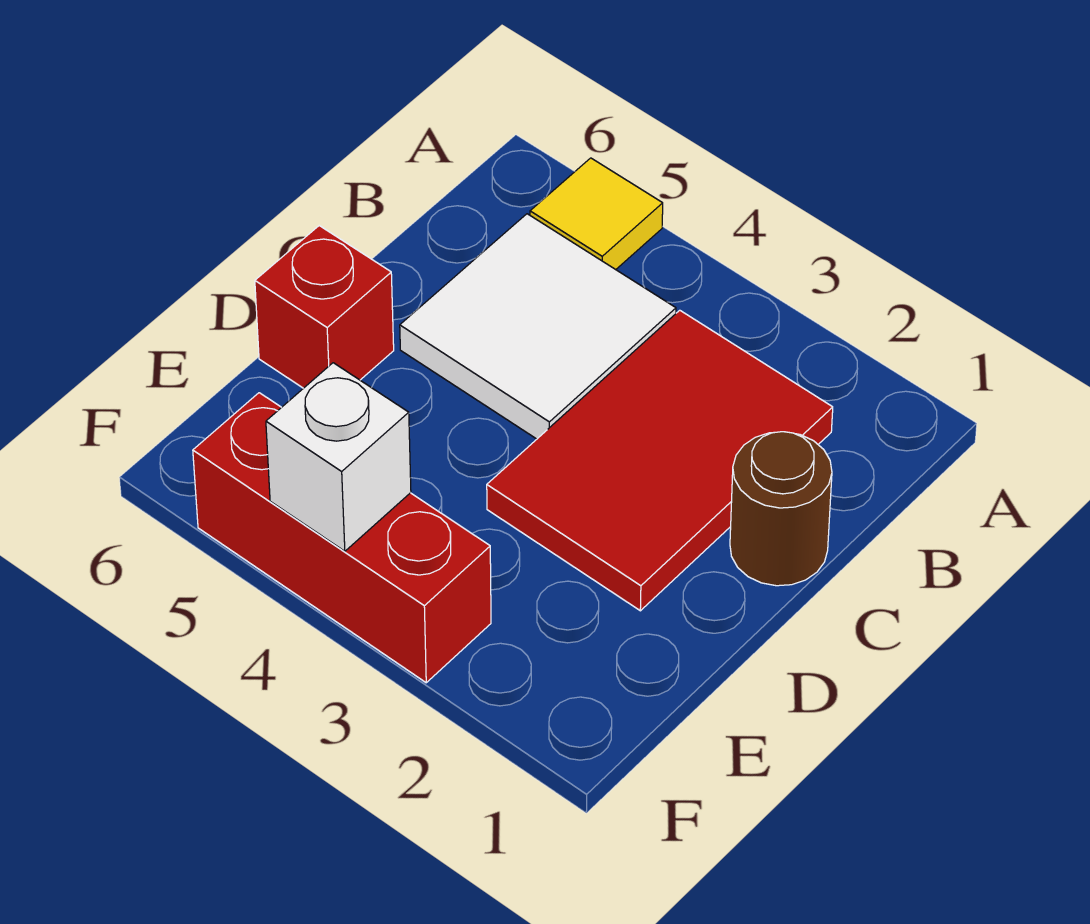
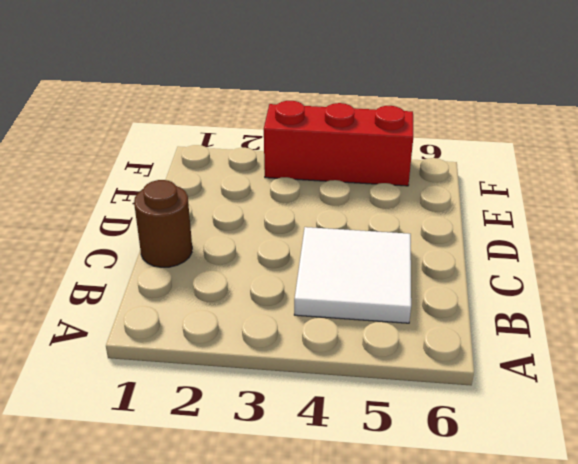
none -> yellow 1x1 tile [530,158,663,270]
none -> red 2x3 tile [487,310,833,611]

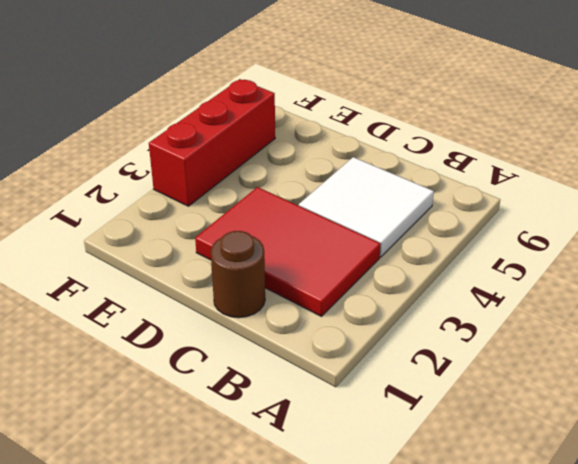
none -> yellow 1x1 tile [530,158,663,270]
none -> red 1x1 brick [255,226,394,388]

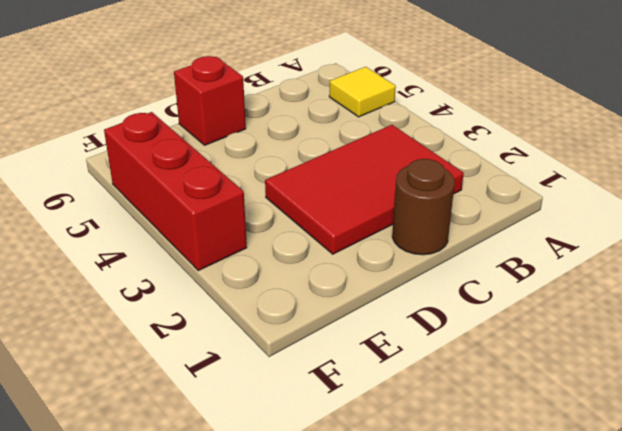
none -> white 2x2 tile [400,214,676,439]
none -> white 1x1 brick [266,363,411,551]

